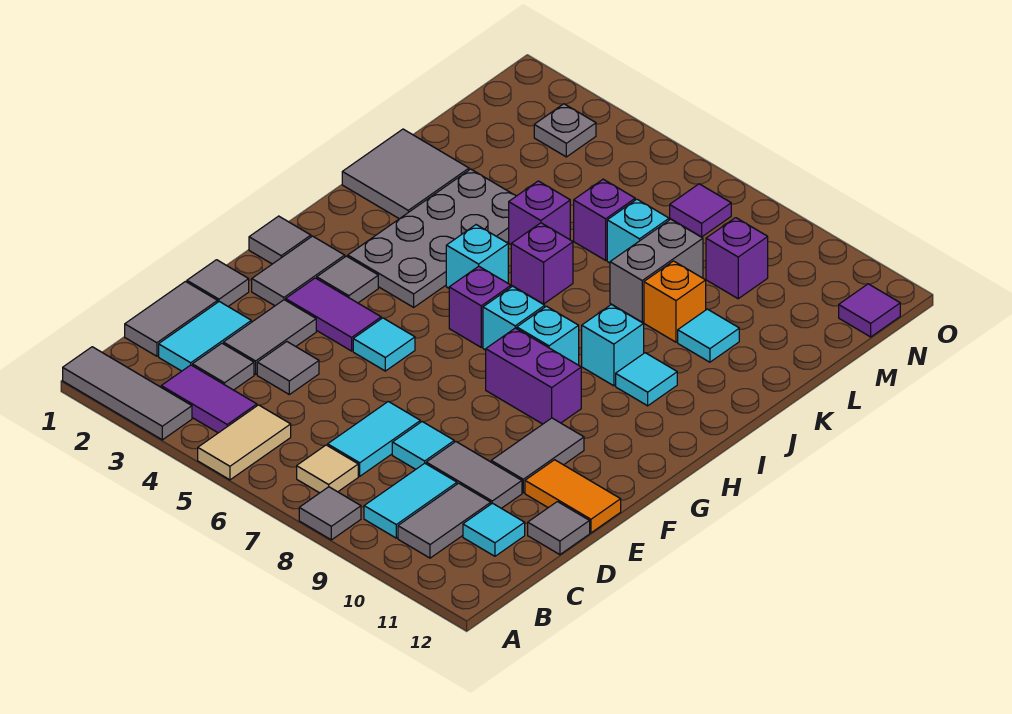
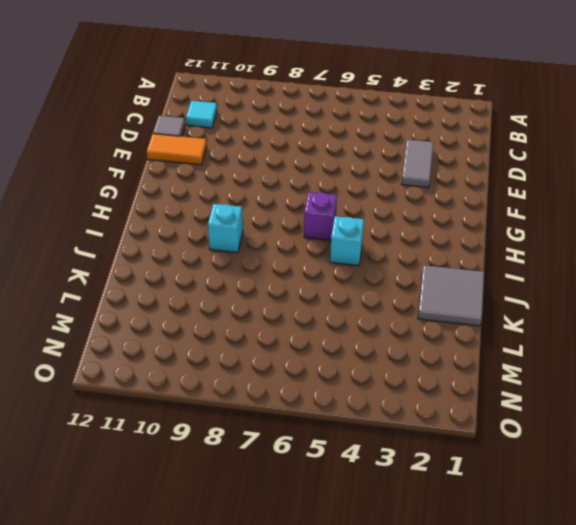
none -> grey 1x3 tile [63,347,192,440]
none -> tan 1x2 tile [198,405,291,480]
none -> grey 1x1 tile [299,487,361,540]
none -> purple 1x2 tile [161,365,257,433]

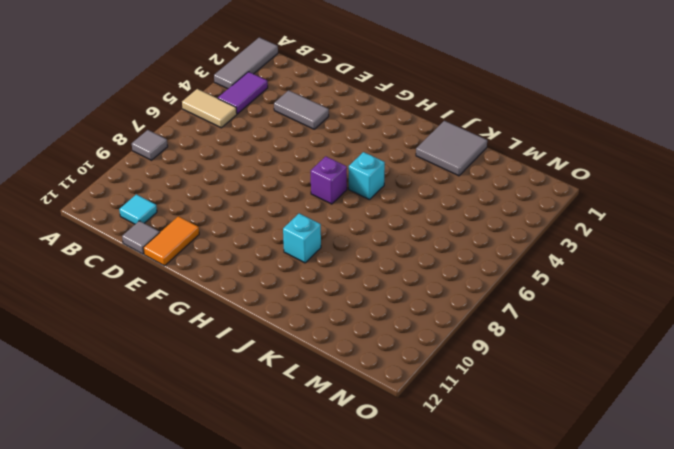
none -> tan 1x1 tile [297,445,358,493]
none -> cyan 1x2 tile [364,463,457,538]
none -> grey 1x2 tile [398,483,491,558]
none -> grey 1x2 tile [125,282,218,356]

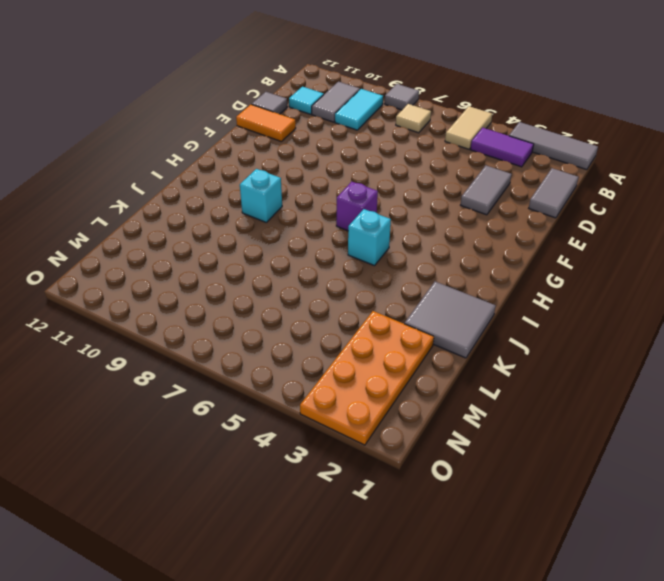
orange 2x4 plate [300,311,434,445] -> grey 1x1 plate [534,104,596,157]
none -> cyan 1x2 tile [159,302,251,371]
none -> grey 1x1 tile [192,343,254,390]
none -> cyan 1x2 tile [328,402,420,476]
none -> grey 1x1 tile [257,342,319,394]

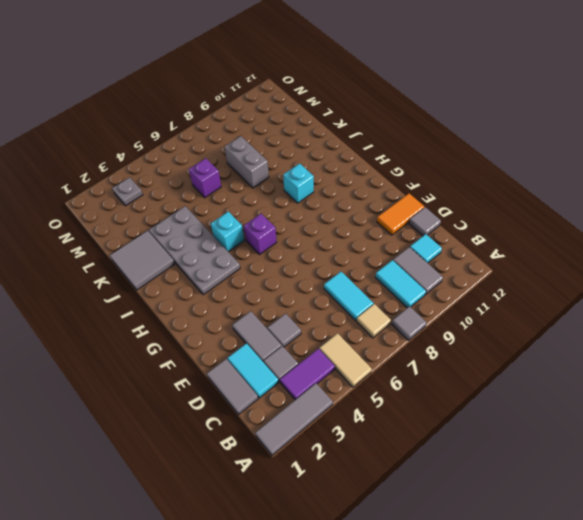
none -> cyan 1x1 tile [392,422,454,469]
none -> grey 1x2 tile [426,442,522,508]
none -> grey 1x1 tile [187,260,249,306]
none -> grey 1x2 tile [491,418,584,493]

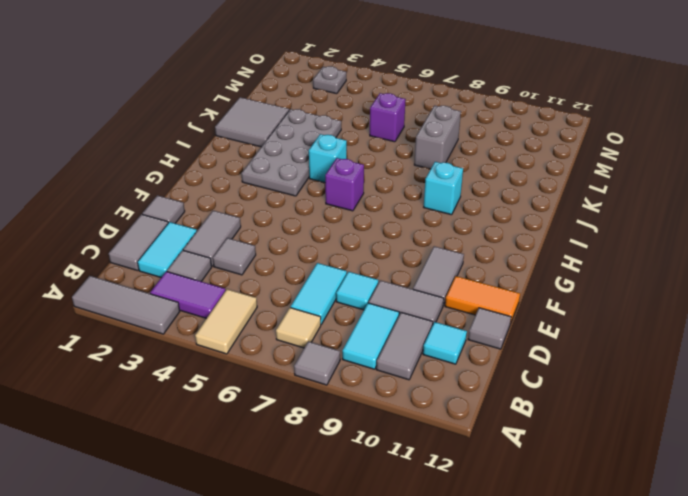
none -> grey 1x2 tile [252,236,345,306]
none -> purple 1x2 tile [286,278,381,351]
none -> cyan 1x1 tile [353,318,415,371]
none -> grey 1x1 tile [249,216,311,264]

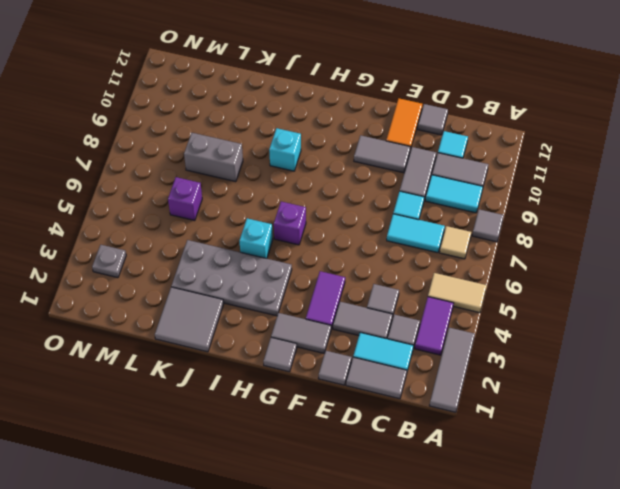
none -> cyan 1x1 tile [353,318,415,371]
none -> grey 1x1 tile [317,256,378,303]
none -> purple 1x2 brick [486,328,581,424]
none -> cyan 1x1 brick [483,286,545,350]

